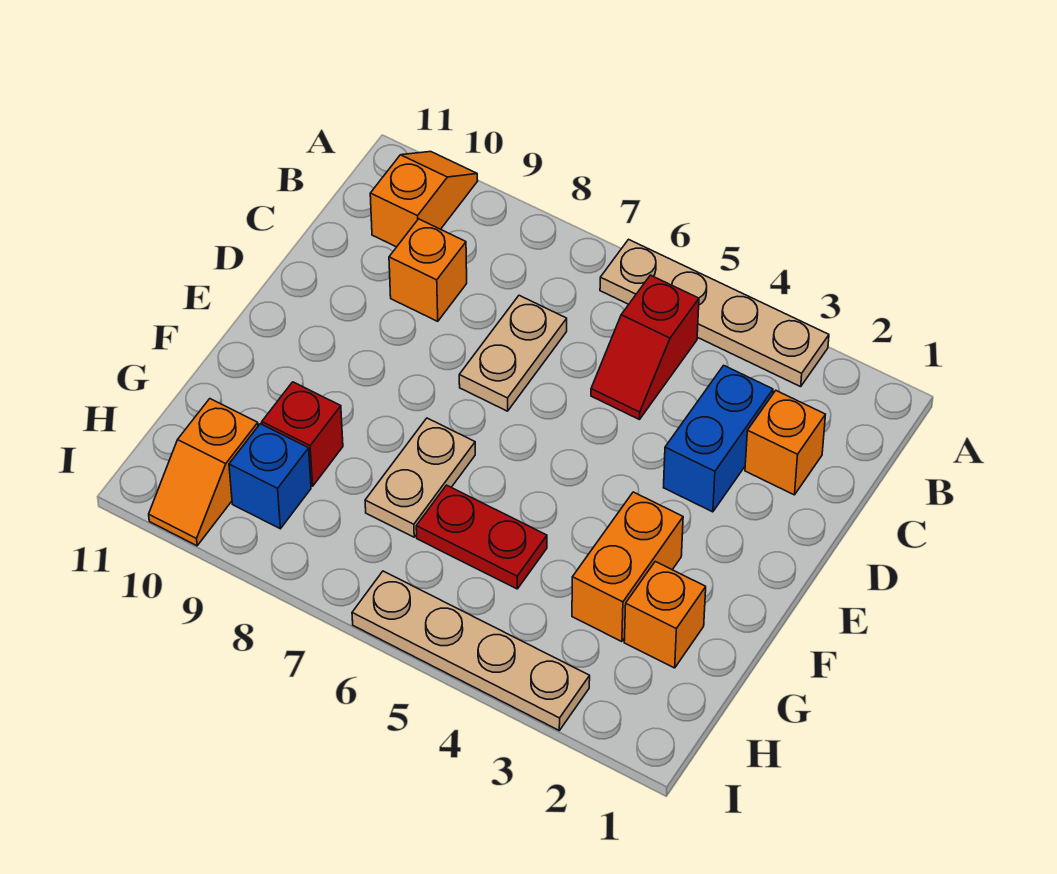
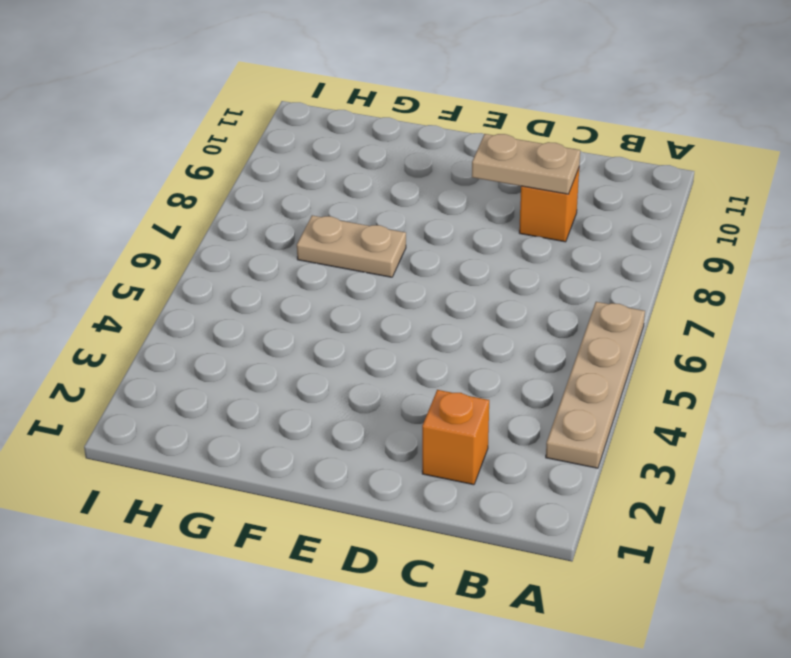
tan 1x2 plate [472,134,580,194] -> tan 1x2 plate moved to [459,295,567,411]
none -> orange 1x2 slope [370,152,478,247]
none -> red 1x2 slope [591,275,699,420]
none -> blue 1x2 brick [664,365,773,512]

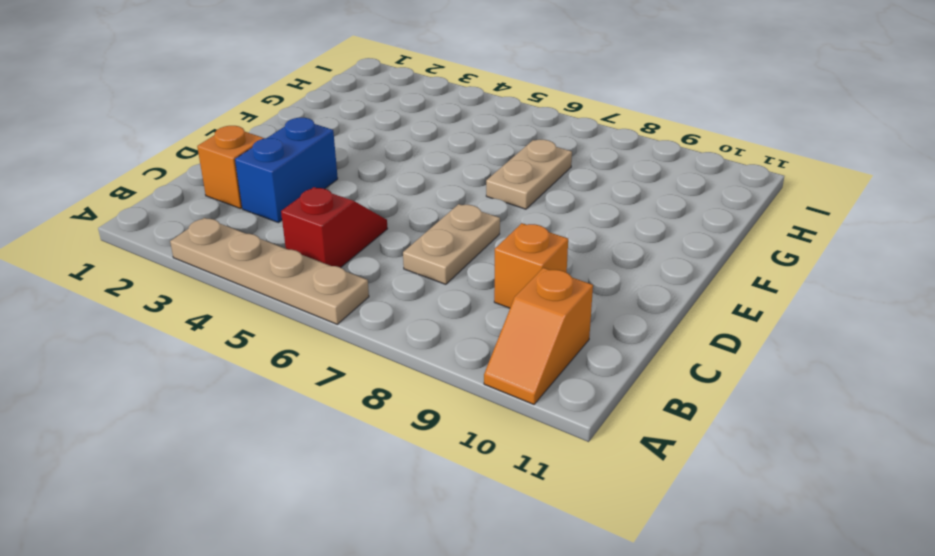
none -> orange 1x2 brick [572,492,683,642]
none -> orange 1x1 brick [624,562,706,668]
none -> red 1x2 plate [416,485,547,589]

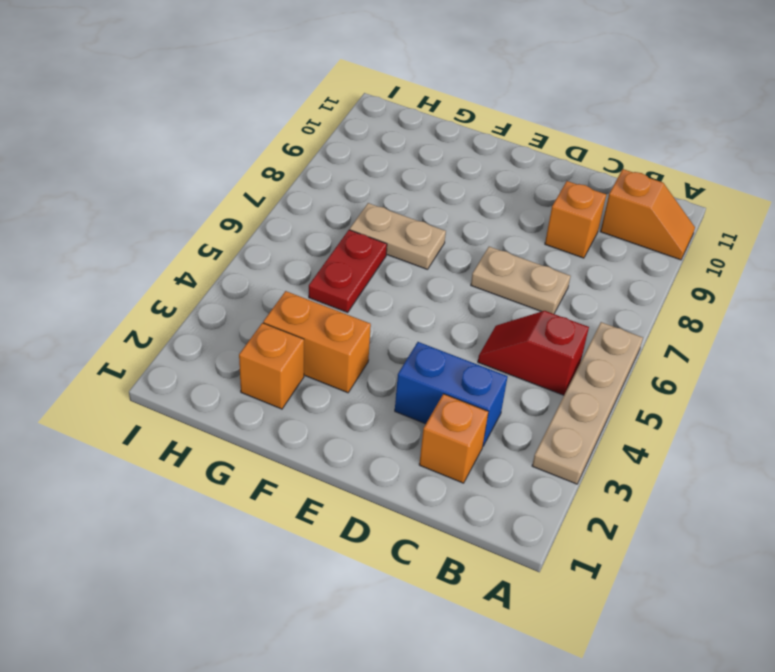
none -> red 1x1 brick [262,382,343,486]
none -> blue 1x1 brick [229,424,311,529]
none -> orange 1x2 slope [149,399,258,546]

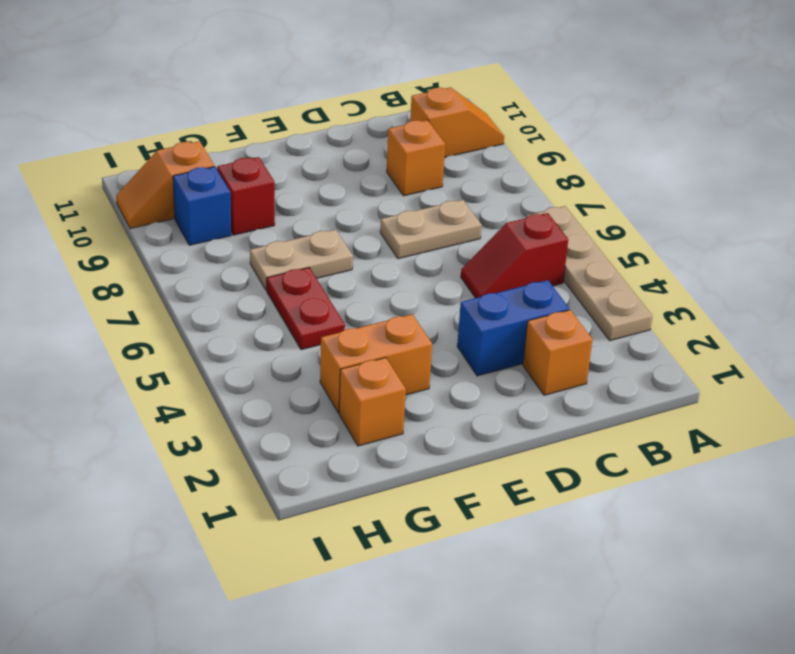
none -> tan 1x4 plate [352,571,590,730]

